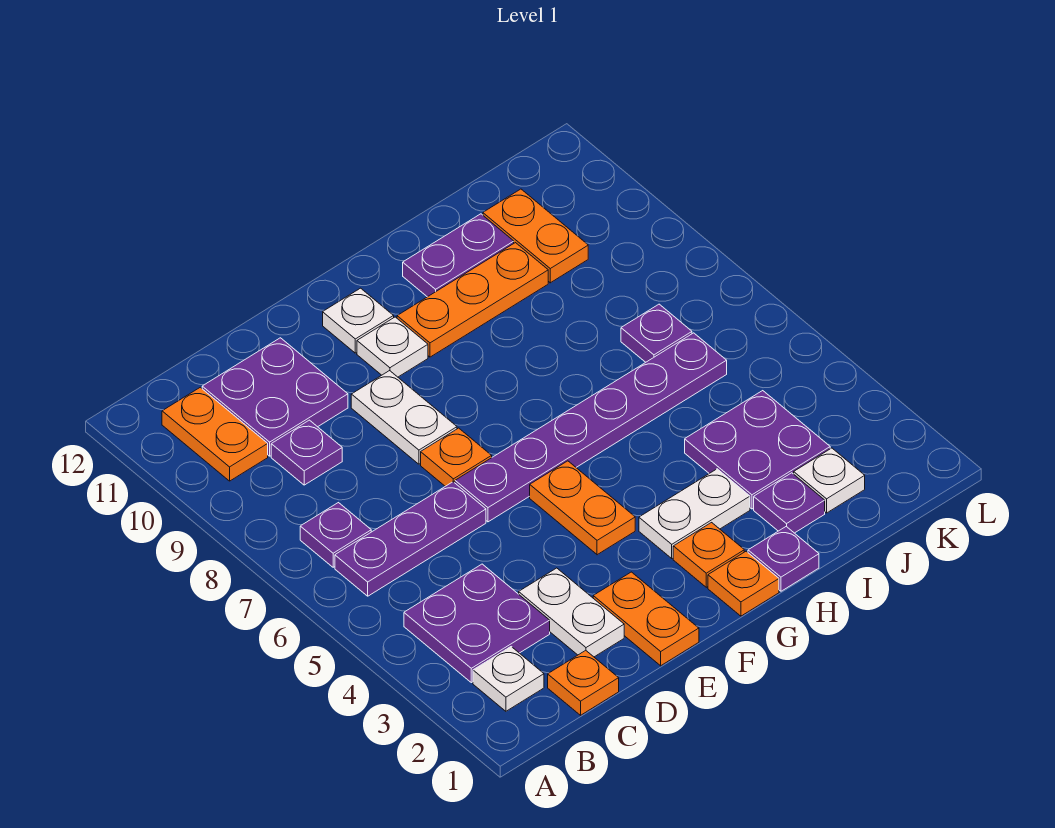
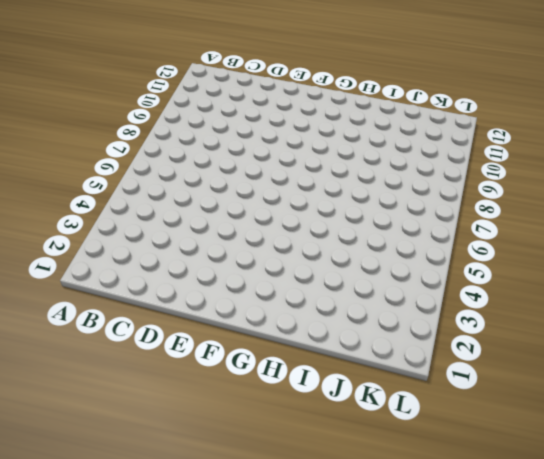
none -> white 1x1 plate [473,647,544,711]
none -> purple 2x2 plate [404,564,550,683]
none -> purple 1x3 plate [335,482,486,596]

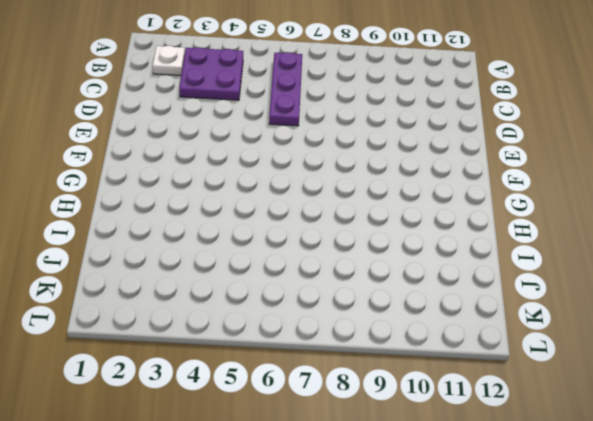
none -> purple 1x1 plate [300,503,371,567]
none -> orange 1x2 plate [162,387,268,481]
none -> orange 1x1 plate [548,650,619,715]

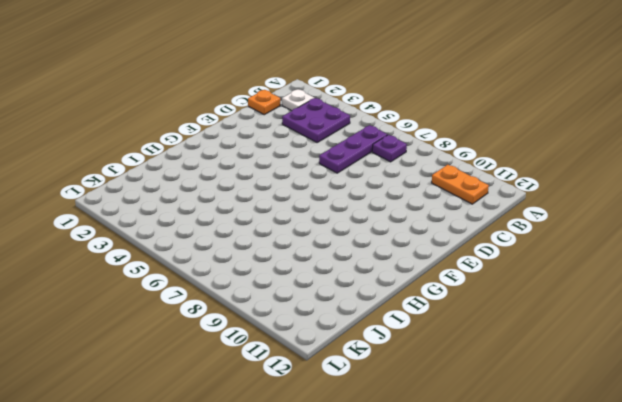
none -> purple 1x1 plate [271,420,342,485]
none -> purple 2x2 plate [202,338,348,456]
none -> white 1x2 plate [519,568,624,657]

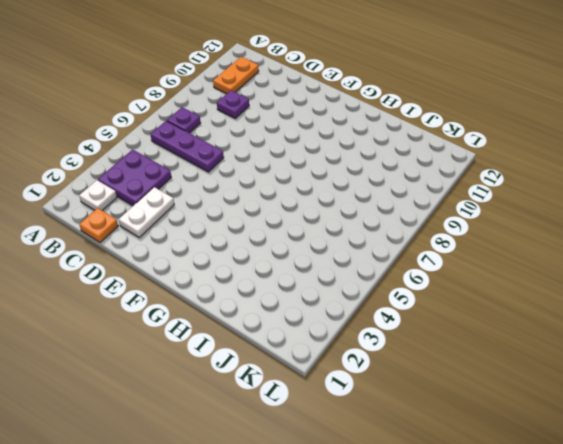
none -> purple 2x2 plate [202,338,348,456]
none -> orange 1x2 plate [593,572,699,666]
none -> purple 1x6 plate [455,333,727,522]

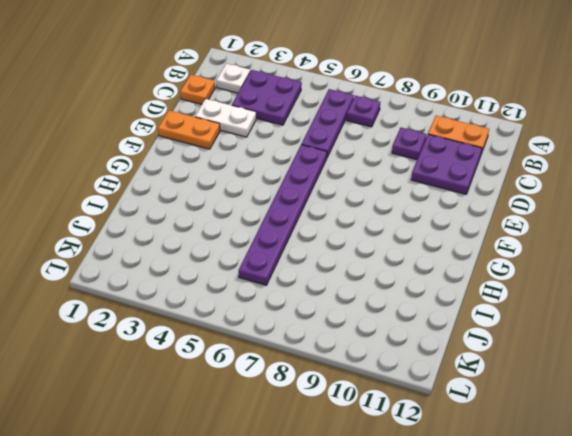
none -> orange 1x1 plate [421,428,492,486]
none -> white 1x2 plate [351,371,457,464]
none -> orange 1x2 plate [530,461,635,555]

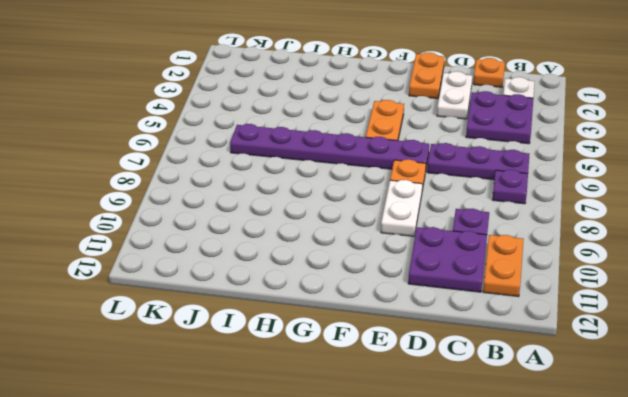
none -> white 1x1 plate [357,317,428,377]
none -> white 1x1 plate [323,288,394,353]
none -> orange 1x1 plate [708,551,779,616]

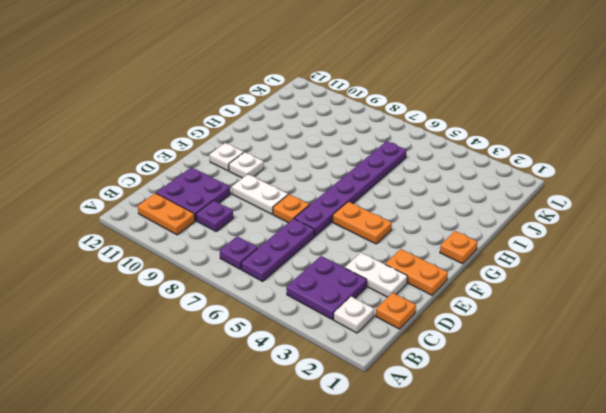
none -> orange 1x1 plate [673,523,744,587]
none -> white 1x2 plate [639,469,750,558]
none -> orange 1x3 plate [397,243,548,357]

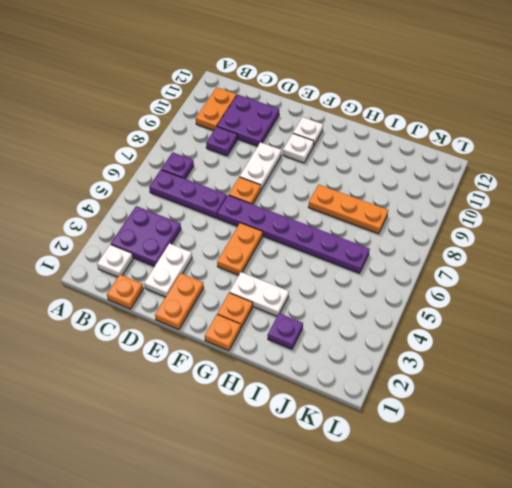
orange 1x3 plate [308,185,388,234] -> orange 1x3 plate moved to [397,243,548,357]
none -> purple 1x1 plate [748,526,819,591]
none -> purple 1x2 plate [403,214,514,297]
none -> purple 2x2 plate [685,391,830,509]

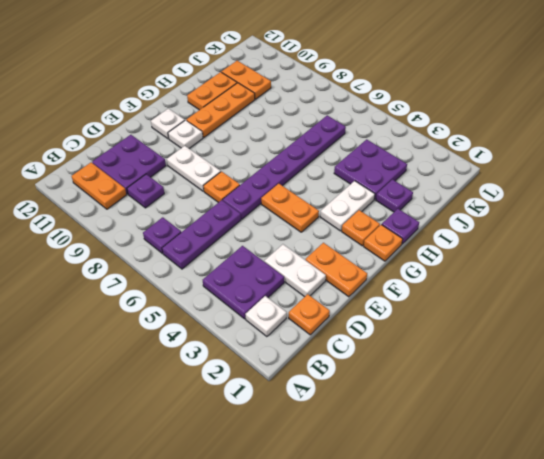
orange 1x2 plate [187,72,237,110] -> purple 1x2 plate [403,214,514,297]
none -> white 1x1 plate [794,448,865,513]
none -> purple 1x1 plate [621,304,692,362]

